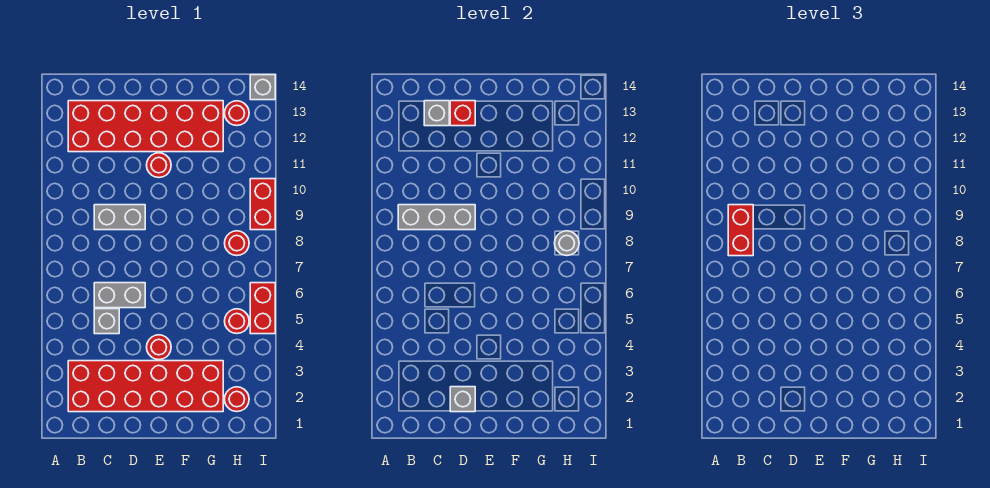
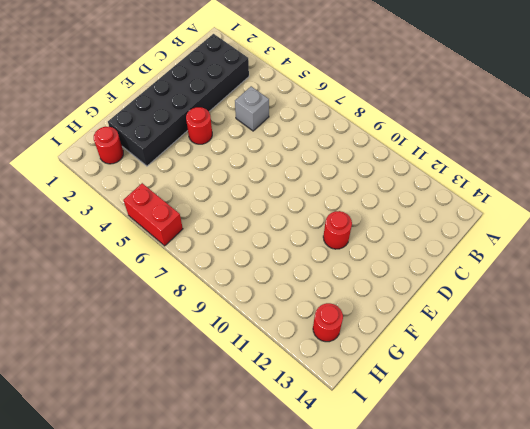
black 2x6 brick [108,34,249,166] -> red 2x6 brick [68,361,223,412]
none -> red 2x6 brick [68,101,223,152]
none -> grey 1x2 brick [94,283,145,308]
none -> grey 1x2 brick [94,205,145,230]

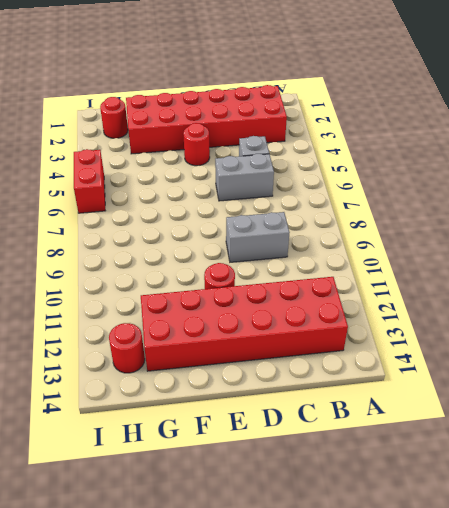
none -> red 1x1 round brick [225,309,249,334]
none -> red 1x1 round brick [225,231,249,256]
none -> red 1x2 brick [250,179,275,230]

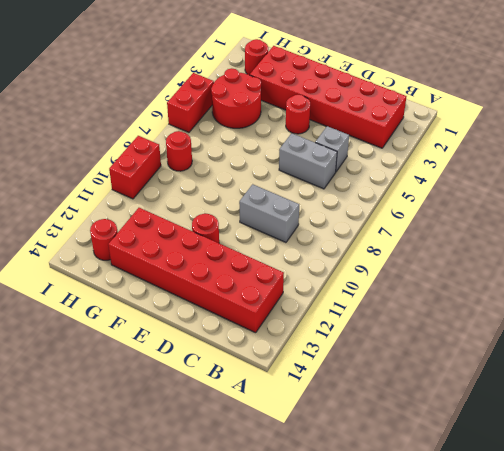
red 2x2 round brick [211,68,261,128] -> red 1x1 round brick [225,309,249,334]
none -> grey 1x1 brick [250,75,275,100]
none -> grey 1x3 brick [398,205,475,230]
none -> grey 1x1 brick [424,101,449,126]

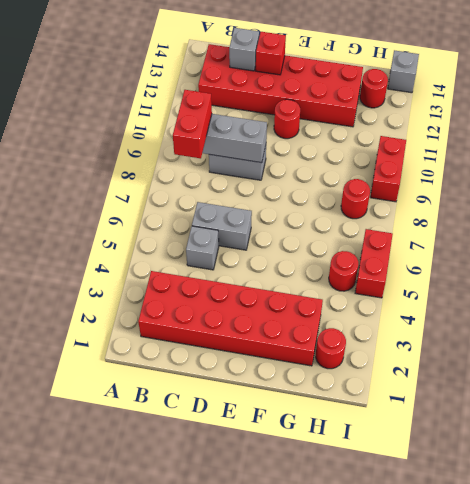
none -> red 1x1 round brick [147,335,171,360]
none -> grey 1x1 brick [450,387,475,412]
none -> grey 1x1 round brick [555,231,579,256]

